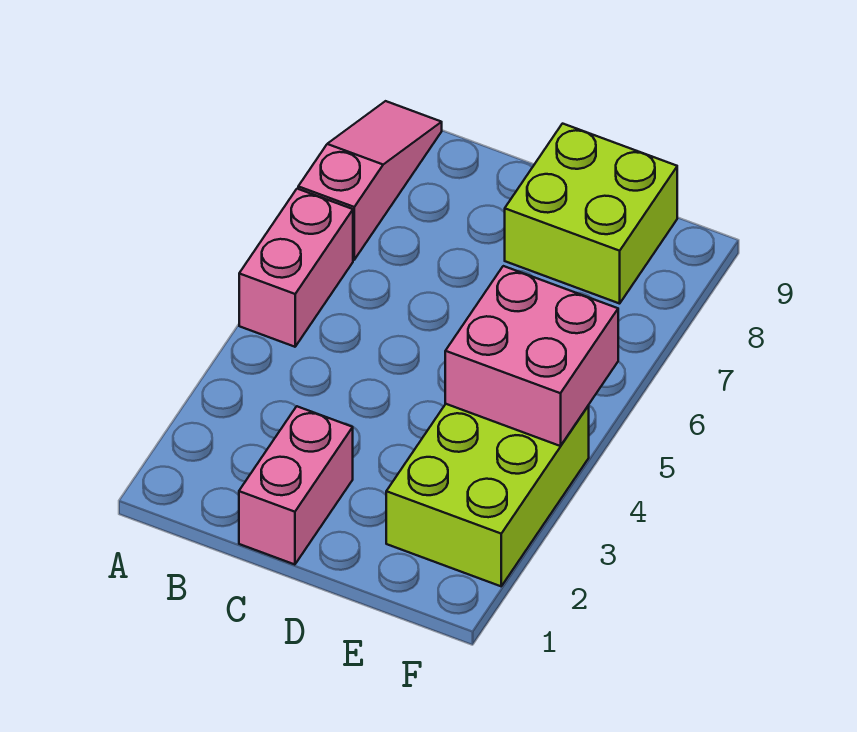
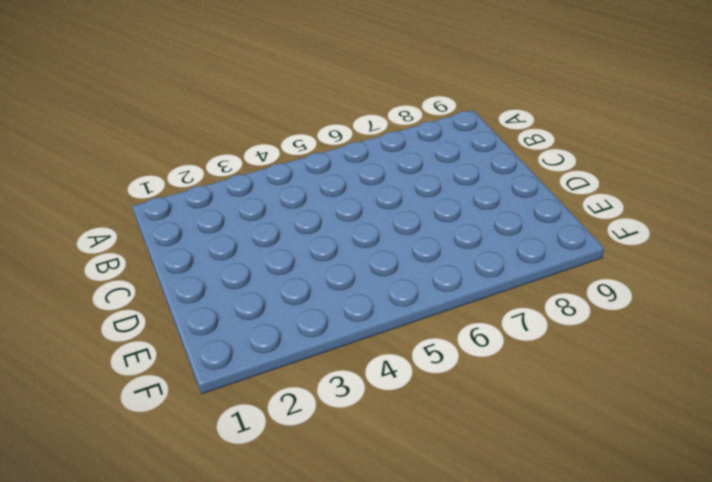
none -> pink 1x2 brick [239,189,353,347]
none -> pink 1x3 slope [298,101,442,260]

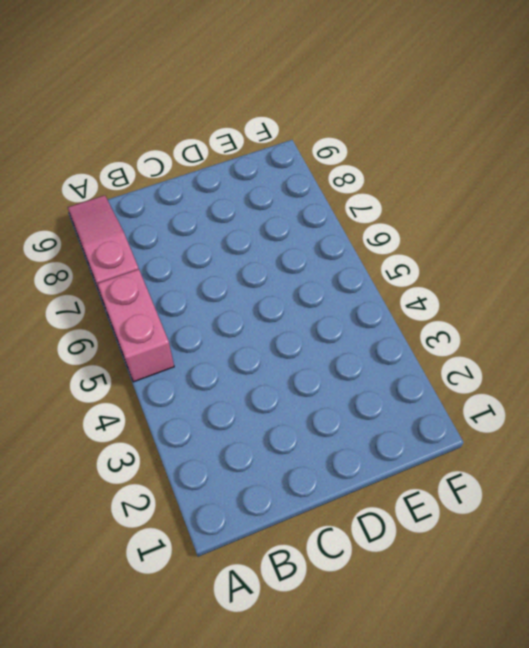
none -> pink 1x2 brick [239,406,353,565]
none -> lime 2x2 brick [505,124,677,304]

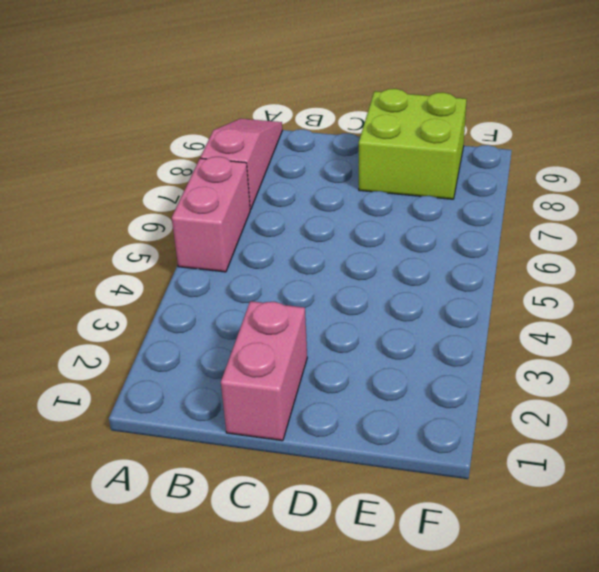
none -> lime 2x3 brick [386,404,589,586]
none -> pink 2x2 brick [445,266,618,446]

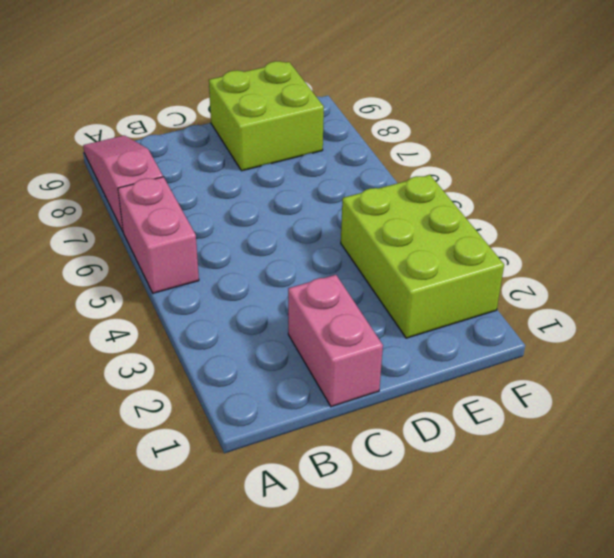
none -> pink 2x2 brick [445,266,618,446]

